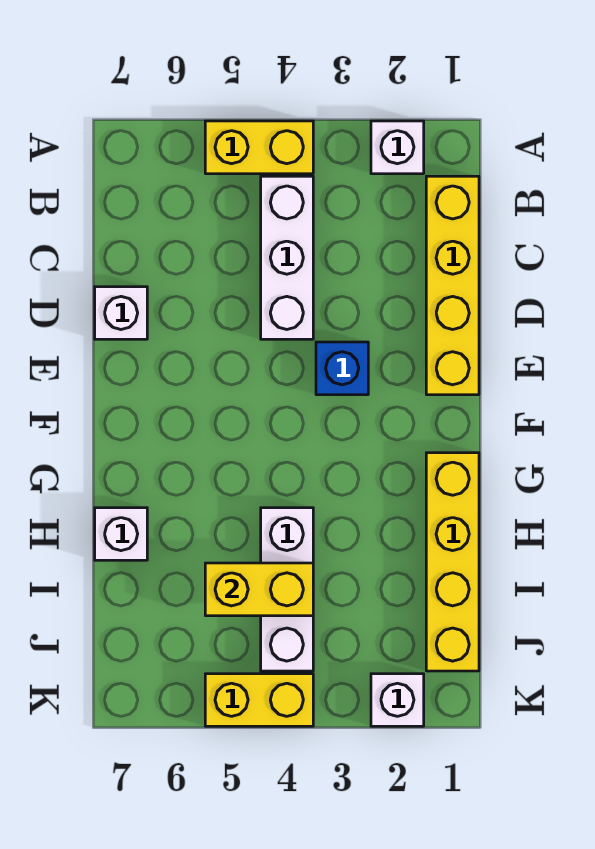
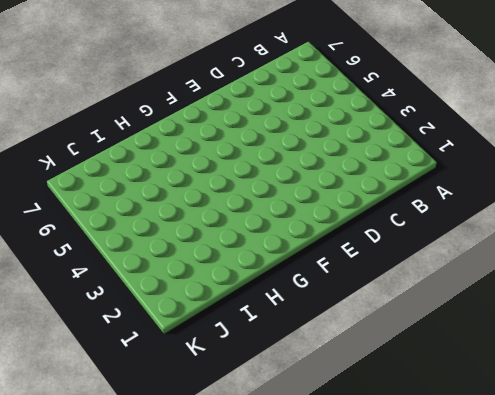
none -> white 1x1 brick [371,121,424,174]
none -> yellow 1x2 brick [205,121,313,174]
none -> yellow 1x4 brick [426,176,479,395]

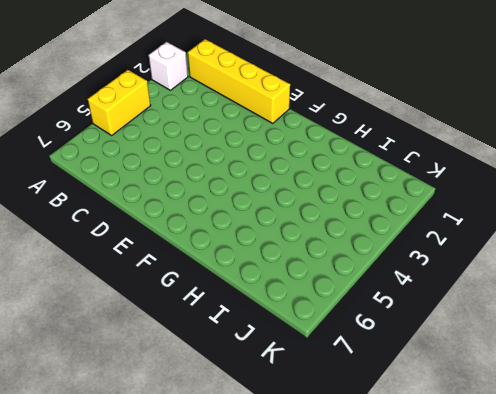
none -> white 1x3 brick [261,176,313,339]
none -> white 1x1 brick [95,287,147,339]
none -> blue 1x1 brick [316,342,368,395]

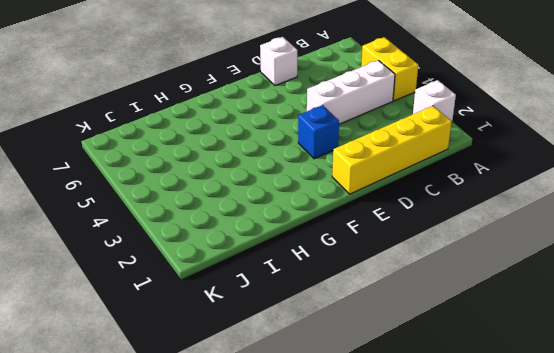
none -> yellow 1x4 brick [426,453,479,671]
none -> white 1x3 brick [261,508,313,671]
none -> white 1x1 brick [95,508,147,560]

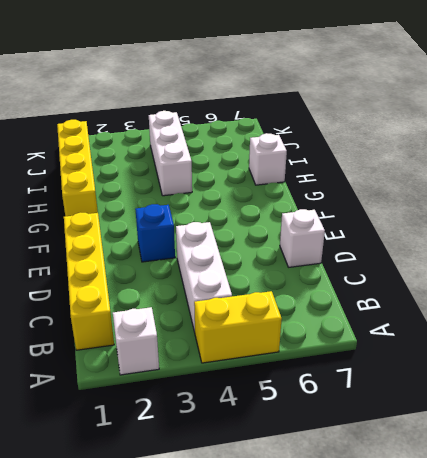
none -> white 1x1 brick [371,674,424,726]
none -> yellow 1x2 brick [205,674,313,726]
none -> yellow 1x2 brick [205,563,313,616]

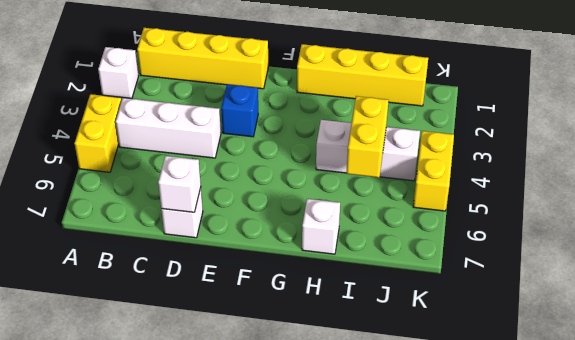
white 1x1 brick [158,156,201,212] -> white 1x1 brick moved to [371,674,424,726]

